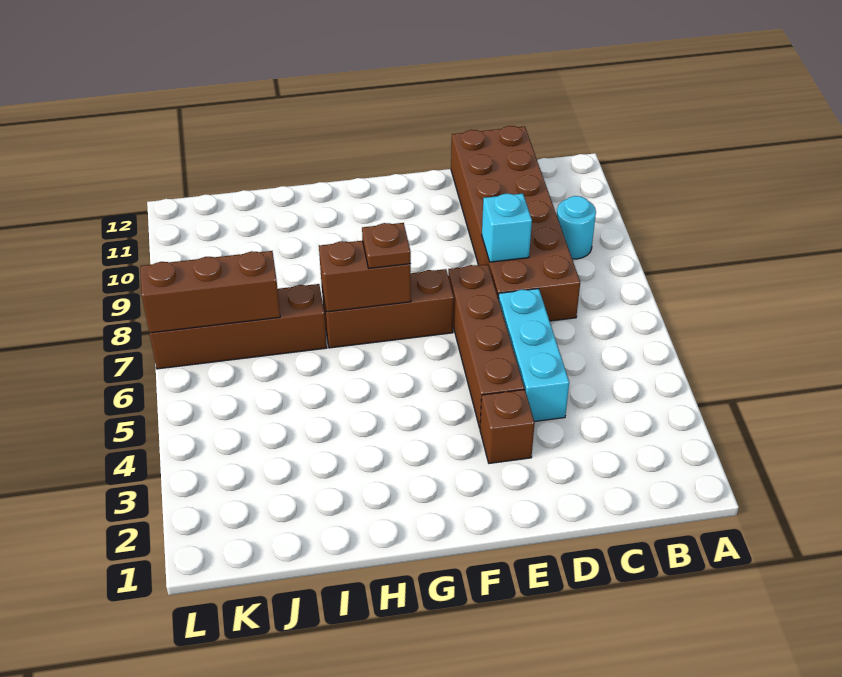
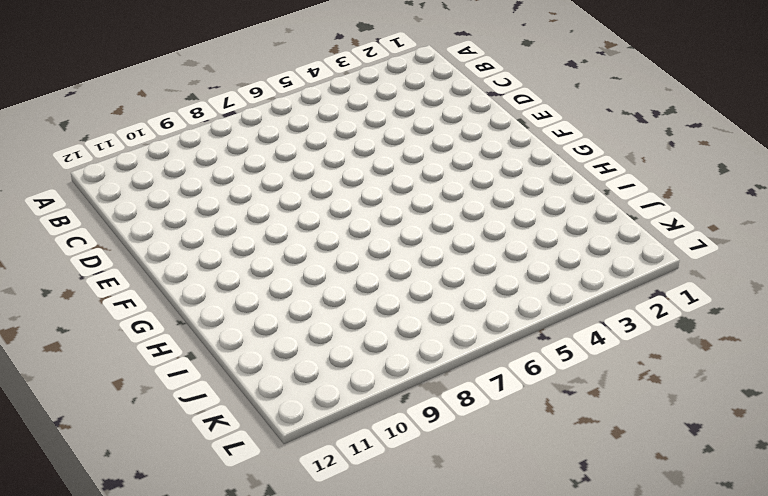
none -> cyan 1x1 round brick [557,196,596,259]
none -> brown 2x6 brick [451,126,580,321]

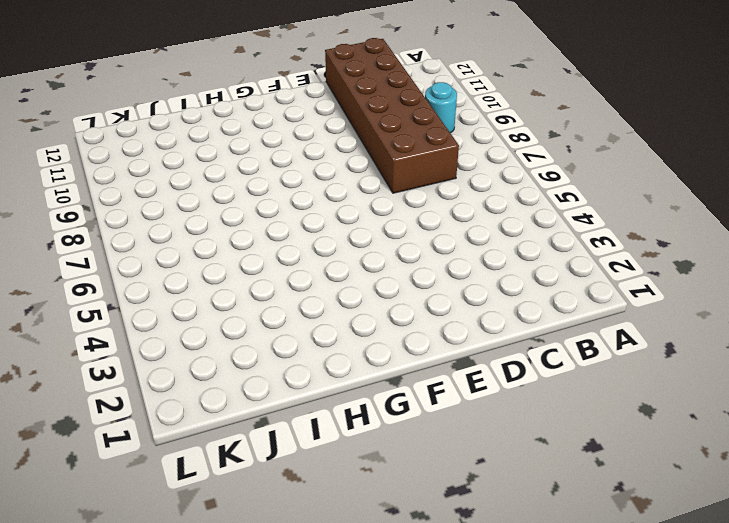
none -> cyan 1x3 brick [498,289,569,422]
none -> brown 1x1 brick [480,389,535,463]

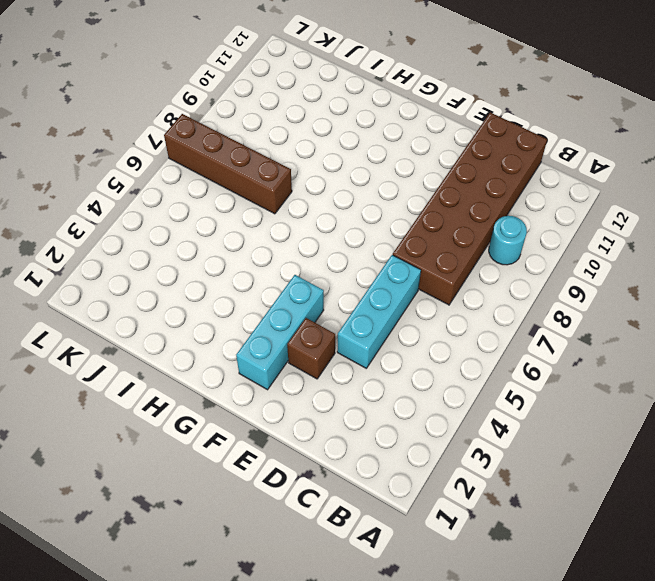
cyan 1x3 brick [236,275,324,390] -> none
none -> brown 1x4 brick [448,264,524,428]
none -> brown 1x3 brick [322,269,454,348]

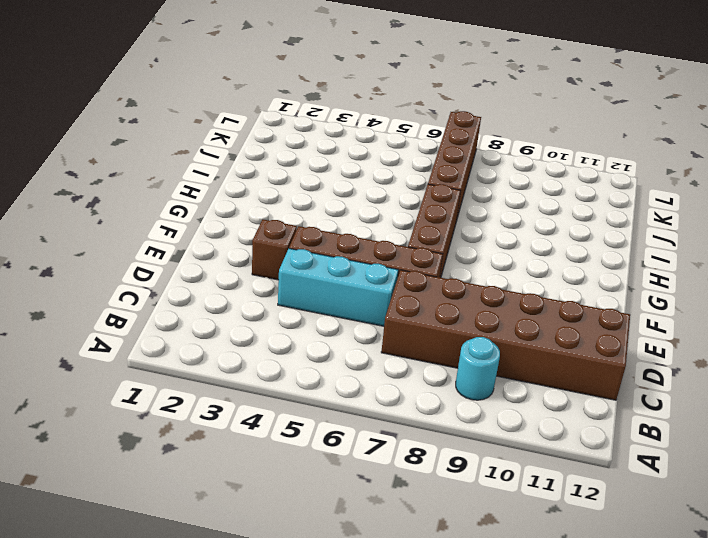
none -> cyan 1x1 brick [482,194,532,262]
none -> brown 1x2 brick [319,241,411,312]

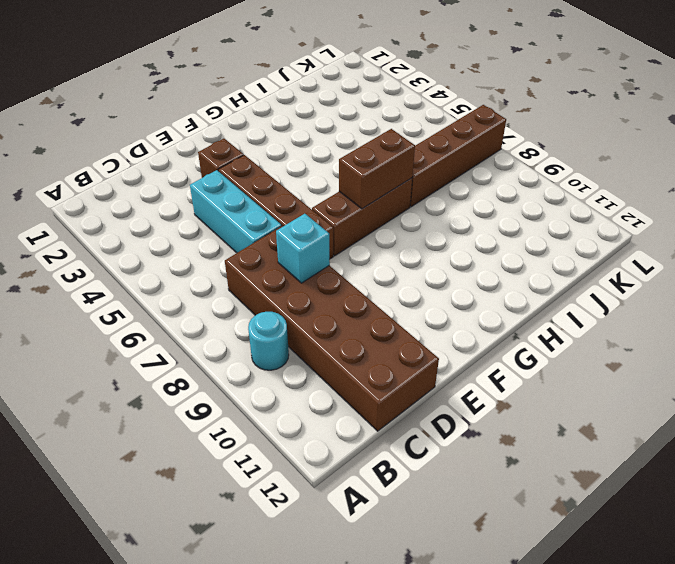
none -> brown 1x3 brick [140,251,280,333]
none -> brown 1x1 plate [362,223,411,268]

